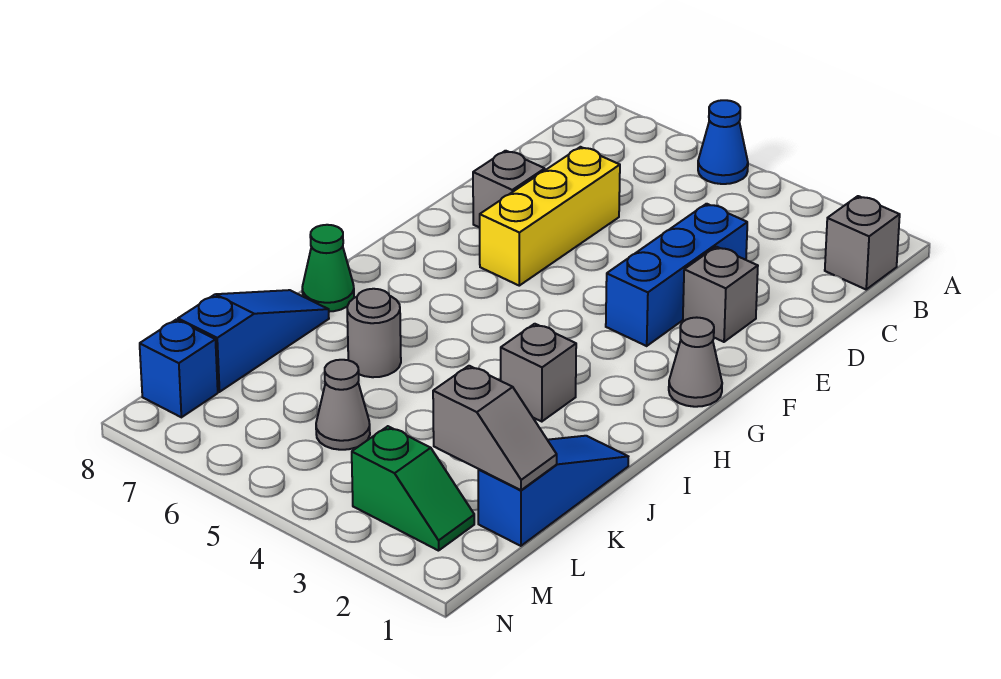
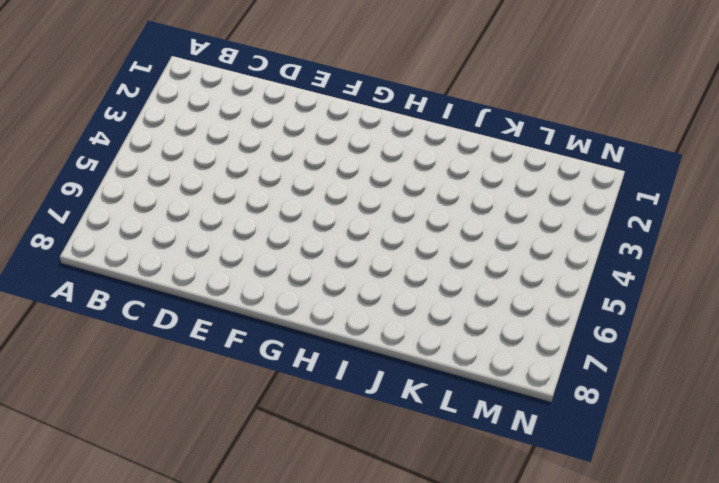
none -> blue 1x1 cone [698,100,748,184]
none -> grey 1x1 brick [825,196,900,289]
none -> blue 1x3 brick [606,204,747,346]

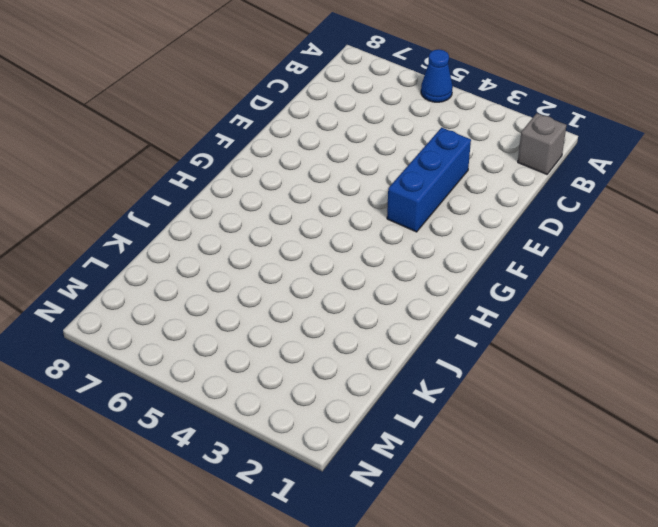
none -> yellow 1x3 brick [480,147,620,286]
none -> grey 1x1 brick [683,247,758,342]
none -> grey 1x1 brick [473,151,545,228]

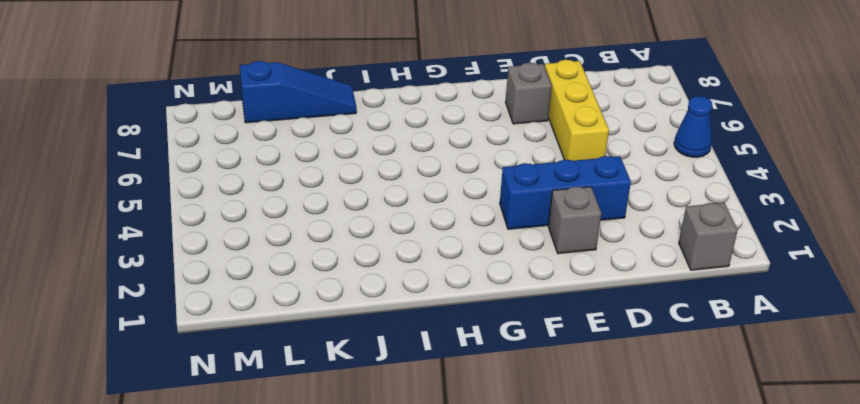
yellow 1x3 brick [545,60,609,161] -> yellow 1x3 brick turned to [480,147,620,286]
none -> grey 1x1 cone [669,317,722,407]
none -> grey 1x1 brick [501,324,576,421]
none -> green 1x1 cone [302,225,354,312]

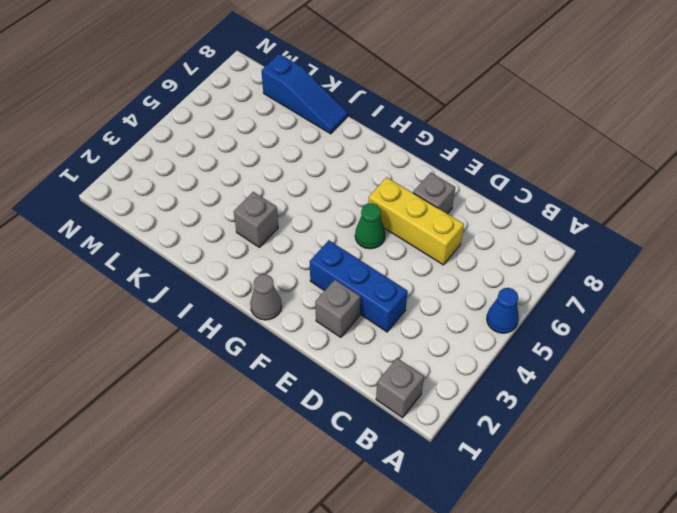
green 1x1 cone [355,203,385,249] -> green 1x1 cone moved to [302,225,354,312]
none -> blue 1x3 slope [478,436,628,546]
none -> grey 1x1 round brick [347,289,401,377]
none -> grey 1x1 cone [316,360,370,450]

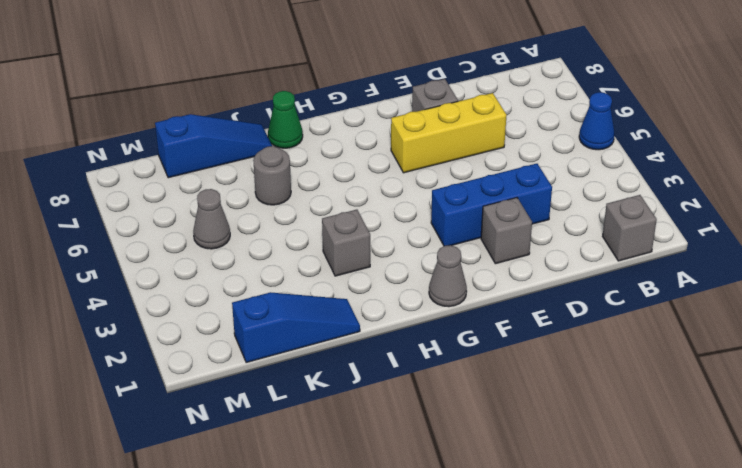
none -> green 1x2 slope [352,426,474,551]
none -> blue 1x1 brick [140,320,218,417]
none -> grey 1x2 slope [433,366,557,490]

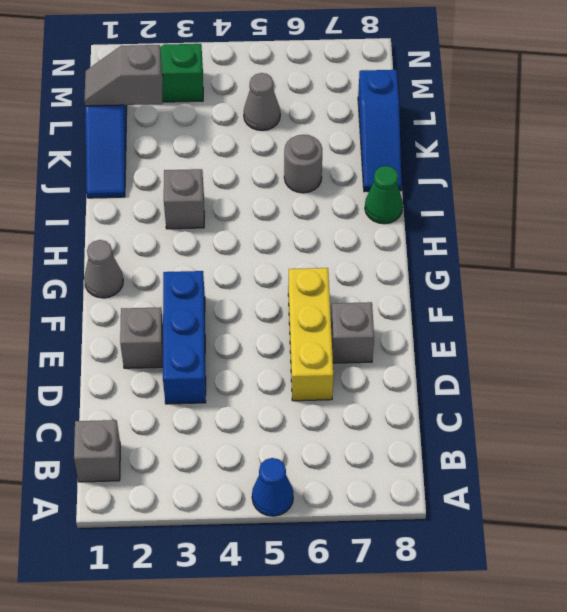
none -> blue 1x1 brick [140,320,218,417]

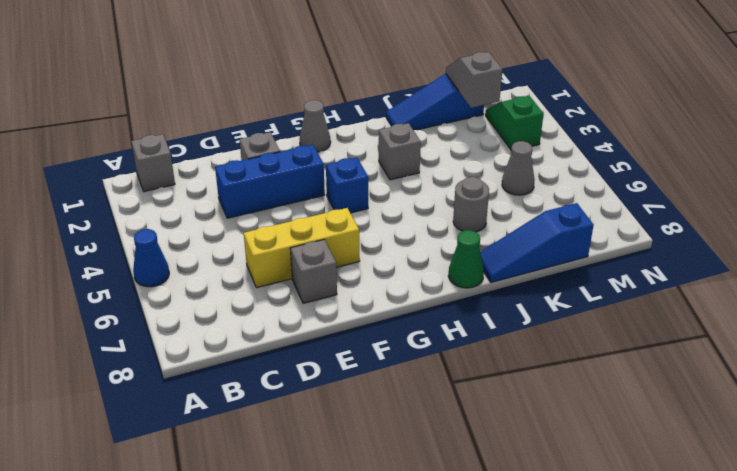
blue 1x1 brick [326,157,368,213] -> blue 1x1 brick moved to [140,320,218,417]

